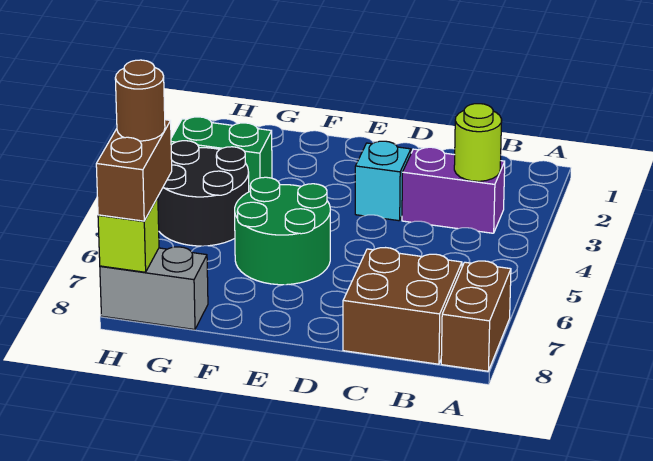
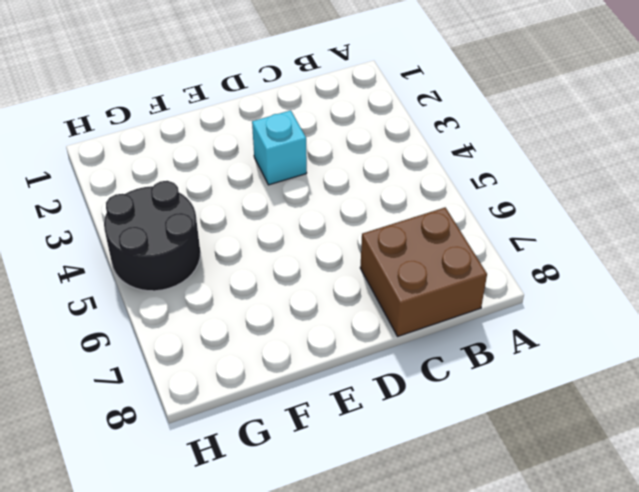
none -> brown 1x2 brick [441,261,511,371]
none -> purple 1x2 brick [402,147,505,233]
none -> green 2x2 round brick [235,177,330,285]

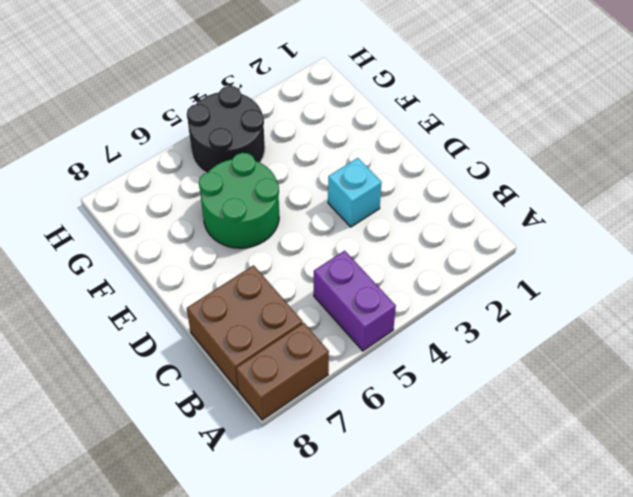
purple 1x2 brick [314,251,396,351] -> purple 1x2 brick moved to [402,147,505,233]
none -> green 1x2 brick [171,117,272,192]
none -> grey 1x2 brick [100,247,208,330]
none -> lime 1x1 round brick [454,104,502,181]

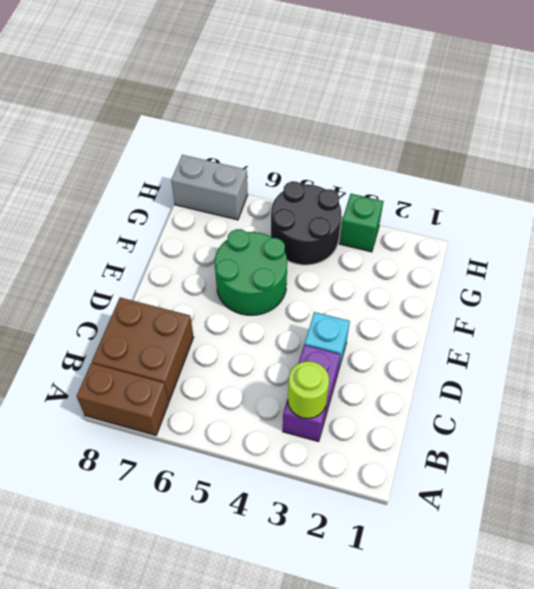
green 1x1 brick [340,194,384,252] -> green 1x2 brick [171,117,272,192]
grey 1x2 brick [171,155,248,220] -> grey 1x2 brick turned to [100,247,208,330]
none -> lime 1x1 brick [98,197,159,272]
none -> brown 1x2 brick [96,120,172,221]
none -> brown 1x1 round brick [115,60,165,141]

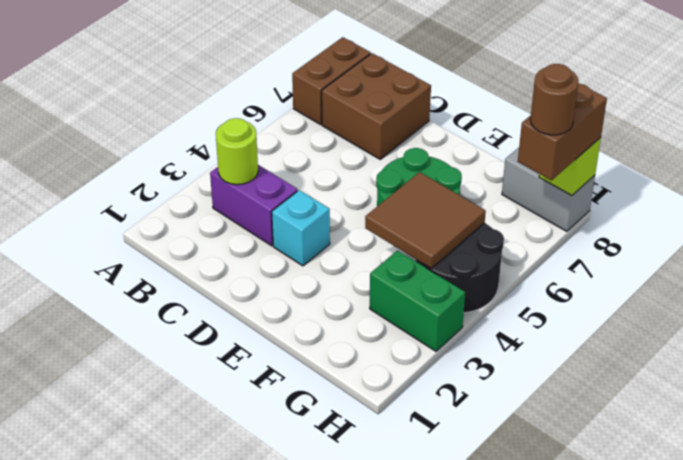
brown 2x2 tile [365,172,486,269] -> none

